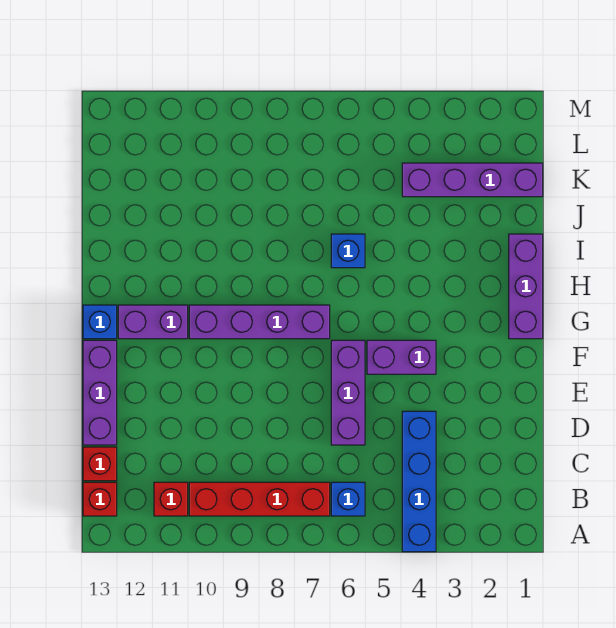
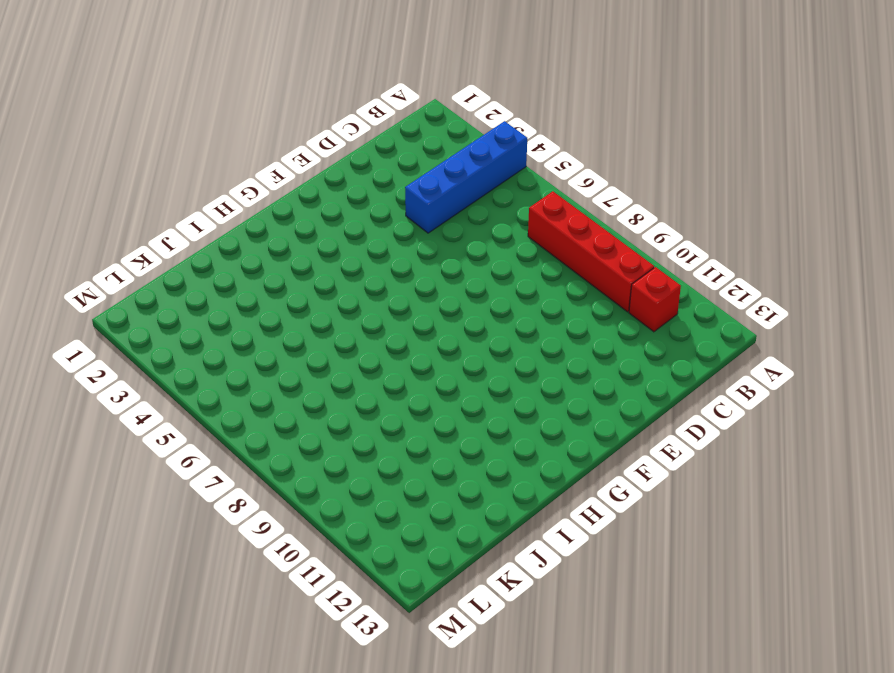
none -> blue 1x1 brick [331,482,365,516]
none -> red 1x1 brick [83,482,117,516]
none -> red 1x1 brick [83,447,117,481]

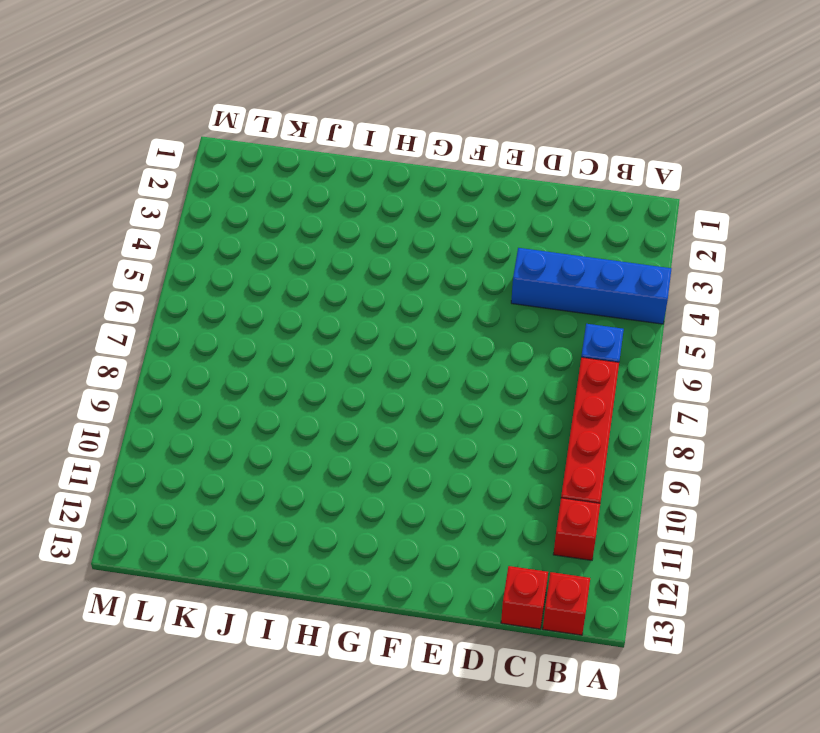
none -> purple 1x3 brick [331,340,365,445]
none -> purple 1x3 brick [83,340,117,445]
none -> purple 1x2 brick [367,340,436,374]

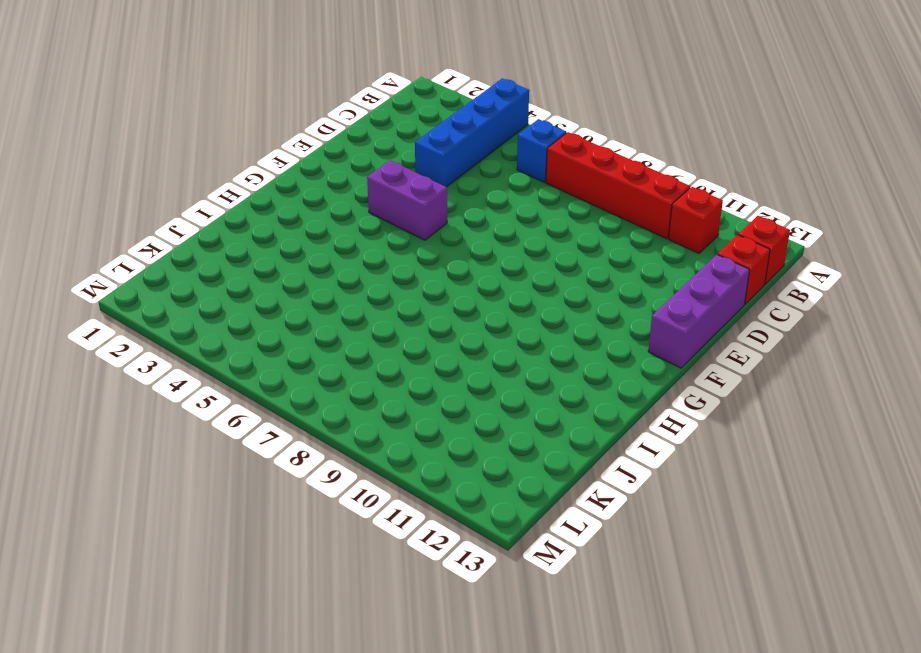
none -> purple 1x3 brick [331,340,365,445]
none -> purple 1x3 brick [509,234,543,339]
none -> purple 1x4 brick [189,305,330,339]

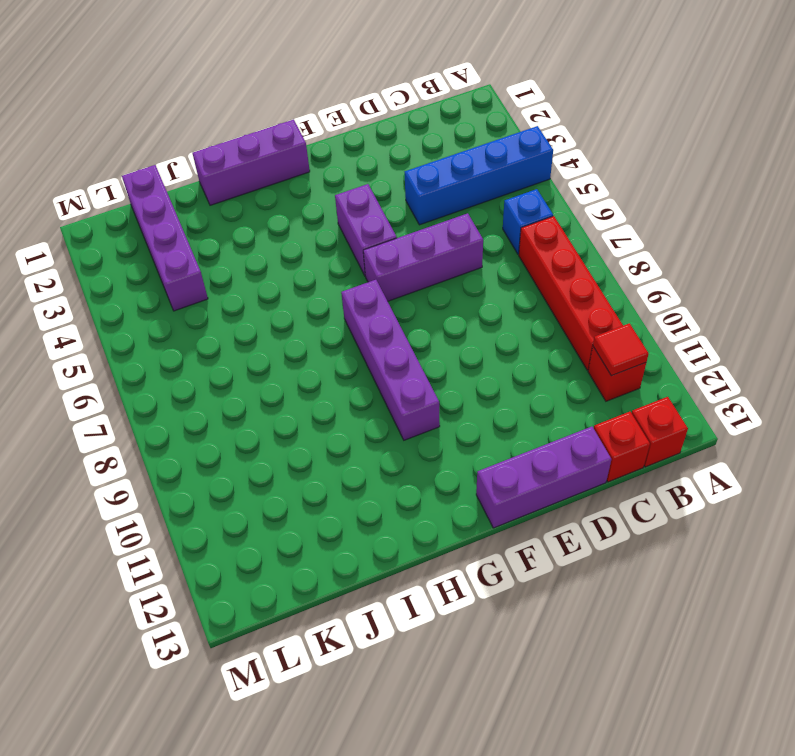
red 1x1 tile [593,323,649,376] -> none
none -> purple 1x2 brick [118,305,188,339]
none -> blue 1x1 brick [83,305,117,339]
none -> blue 1x1 brick [331,234,365,268]

